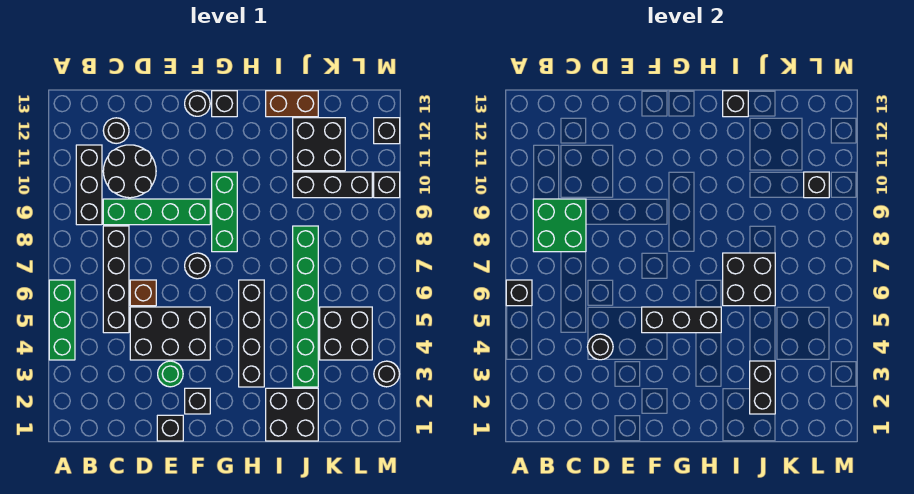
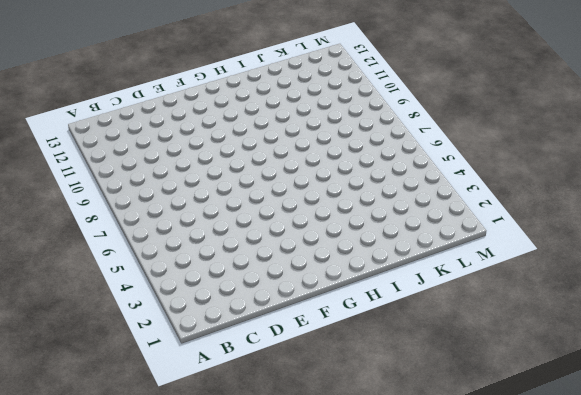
none -> green 1x3 brick [49,280,75,360]
none -> black 1x3 brick [76,145,102,225]
none -> black 1x4 brick [103,226,129,333]
none -> green 1x4 brick [103,199,210,225]

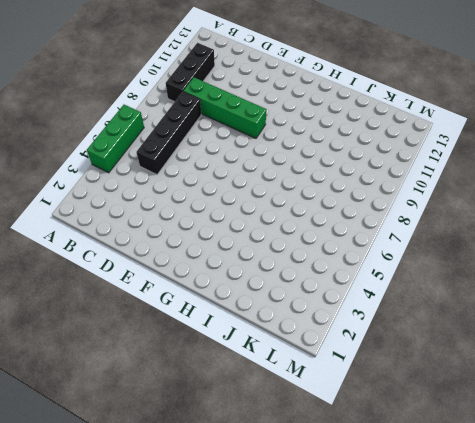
none -> black 2x2 round brick [103,145,156,198]
none -> black 1x1 round brick [103,118,129,144]
none -> black 2x3 brick [130,307,210,360]
none -> brown 1x1 brick [130,280,156,306]

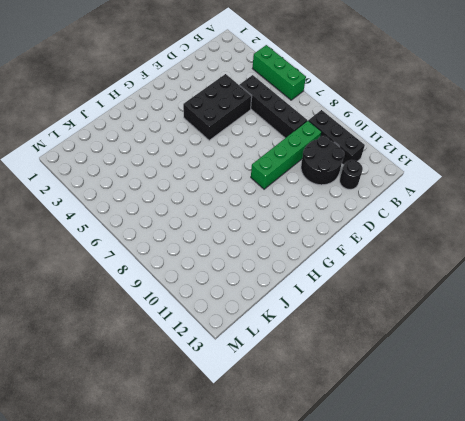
none -> brown 1x1 brick [130,280,156,306]
none -> black 1x1 brick [157,415,183,441]
none -> green 1x1 round brick [158,361,183,387]
none -> black 1x1 brick [185,388,210,414]

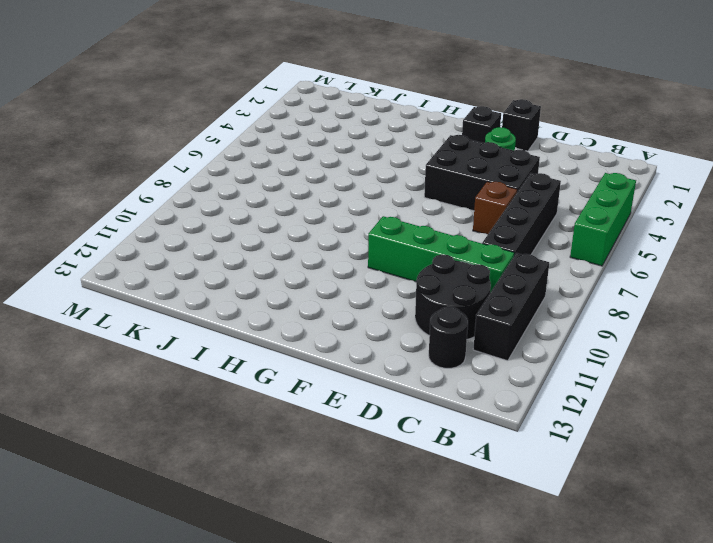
none -> black 1x1 round brick [185,253,210,279]
none -> black 1x1 round brick [185,91,210,116]
none -> green 1x3 brick [212,172,237,252]
none -> black 1x1 brick [212,91,237,117]

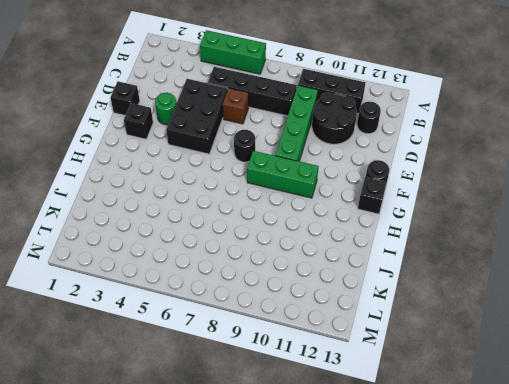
none -> black 1x4 brick [239,280,264,387]
none -> black 2x2 brick [266,388,318,441]
none -> brown 1x2 brick [266,91,318,117]
none -> green 1x6 brick [293,226,318,387]

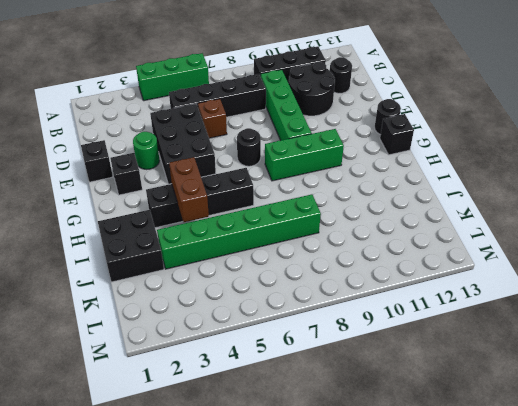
brown 1x2 brick [169,157,209,222] -> brown 1x2 brick moved to [266,91,318,117]
none -> black 1x3 brick [293,172,372,198]
none -> black 2x2 brick [293,118,345,171]
none -> black 2x2 brick [320,307,372,360]
none -> black 1x1 round brick [374,361,399,387]

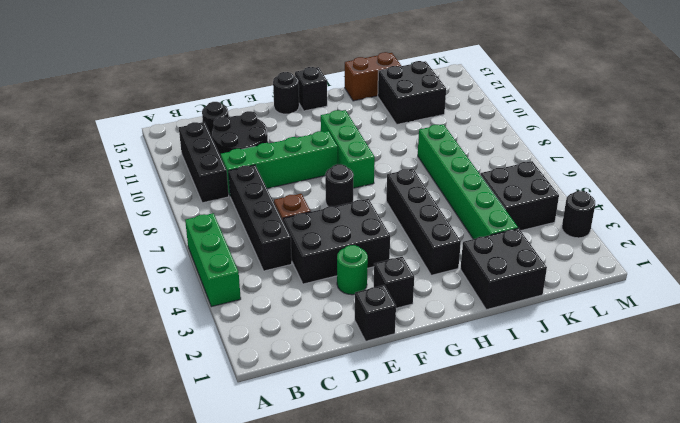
none -> black 1x3 brick [293,172,372,198]
none -> black 1x1 brick [374,172,400,198]
none -> black 1x1 brick [374,118,400,144]
none -> black 1x1 brick [506,280,532,306]

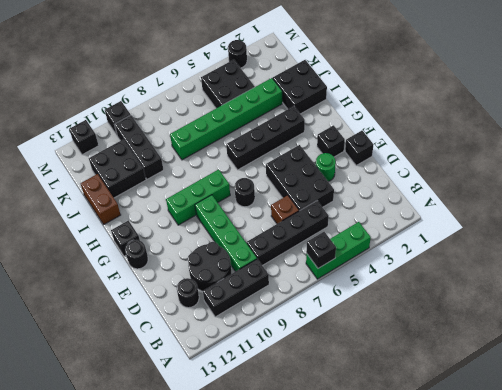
none -> green 2x2 brick [533,199,586,252]
none -> black 1x1 round brick [588,334,613,360]
none -> black 1x3 brick [642,307,721,333]
none -> black 2x2 brick [723,253,775,306]

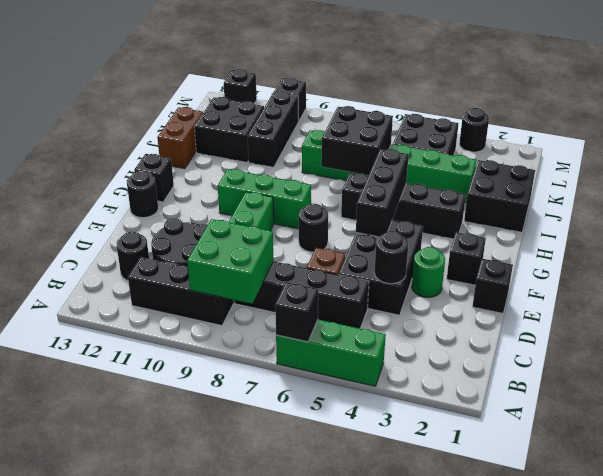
none -> black 1x1 brick [723,91,748,117]
none -> black 1x2 brick [750,361,775,414]
none -> black 1x1 brick [804,172,829,198]

